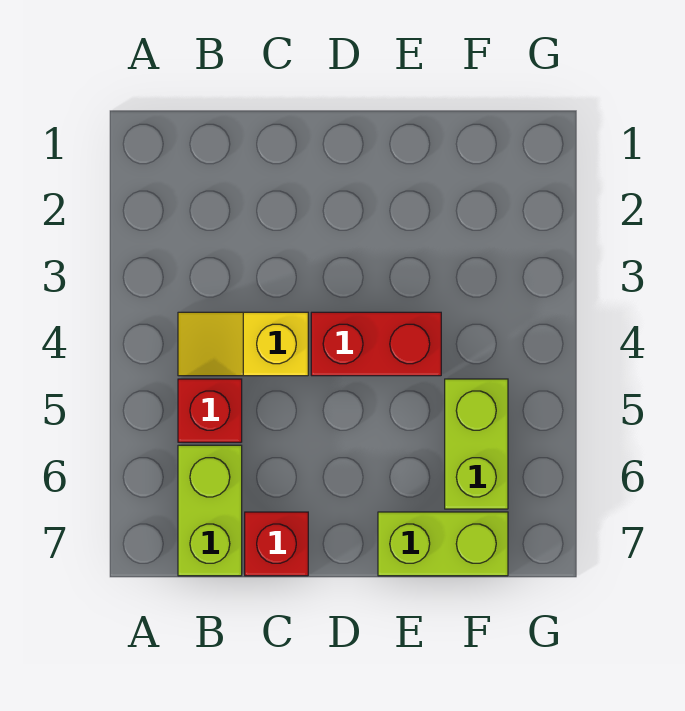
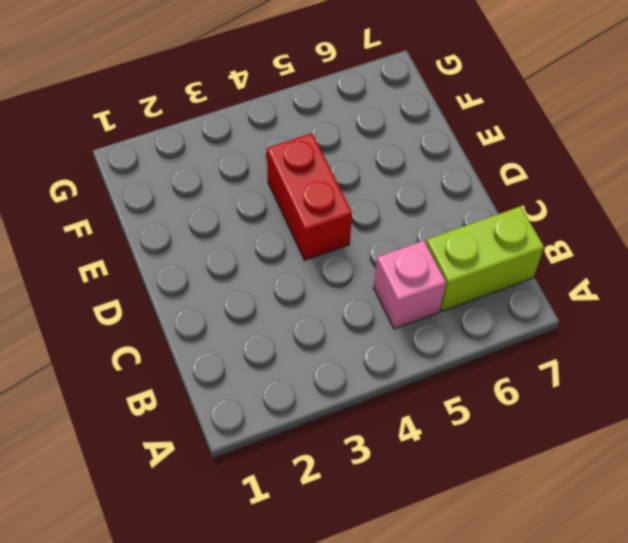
pink 1x1 brick [374,241,446,329] -> red 1x1 brick [178,379,242,442]
none -> yellow 1x2 slope [178,312,308,376]
none -> red 1x1 brick [245,512,308,576]

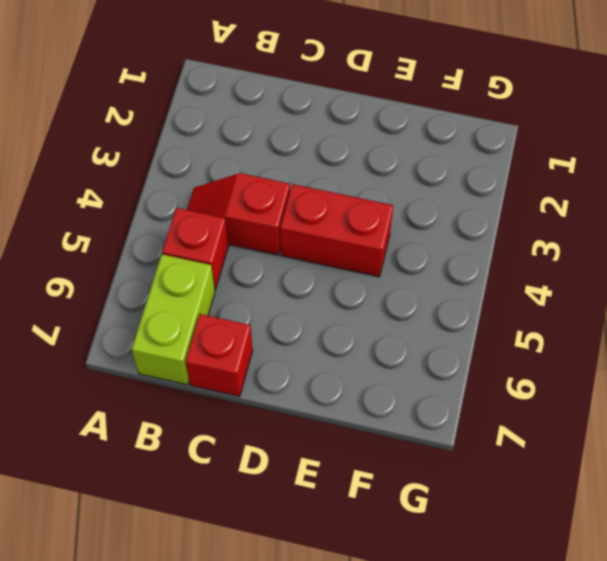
red 1x2 slope [187,173,290,255] -> yellow 1x2 slope [178,312,308,376]
none -> lime 1x2 brick [378,512,508,576]
none -> lime 1x2 brick [445,379,508,509]

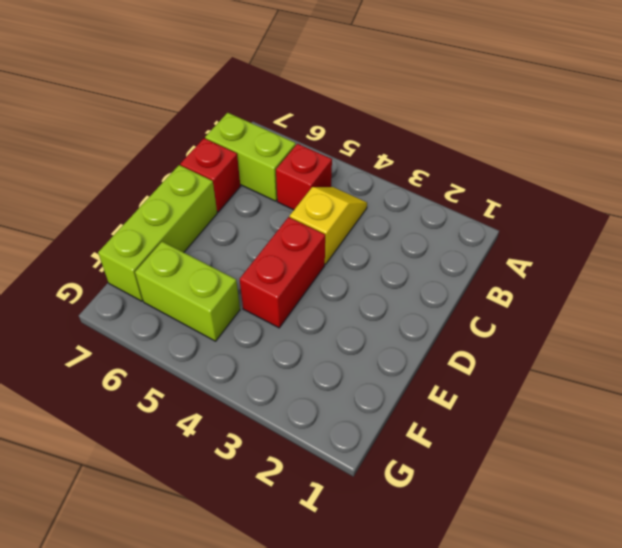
lime 1x3 brick [98,165,217,301] -> lime 1x2 brick [378,512,508,576]

